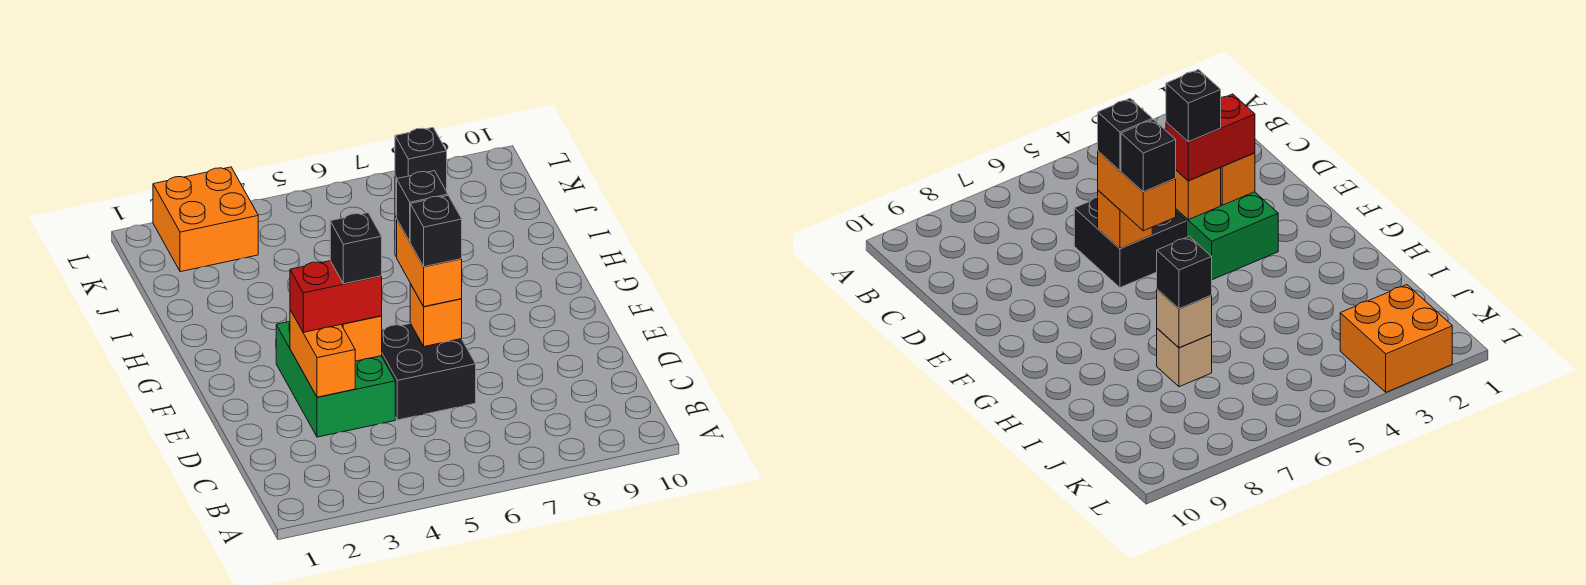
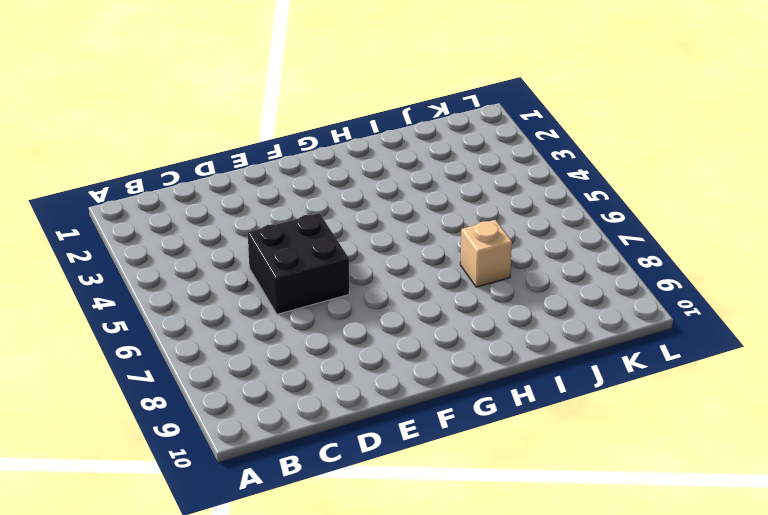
none -> green 2x3 brick [276,321,395,437]
none -> orange 2x2 brick [153,167,258,272]
none -> orange 1x2 brick [290,310,355,397]

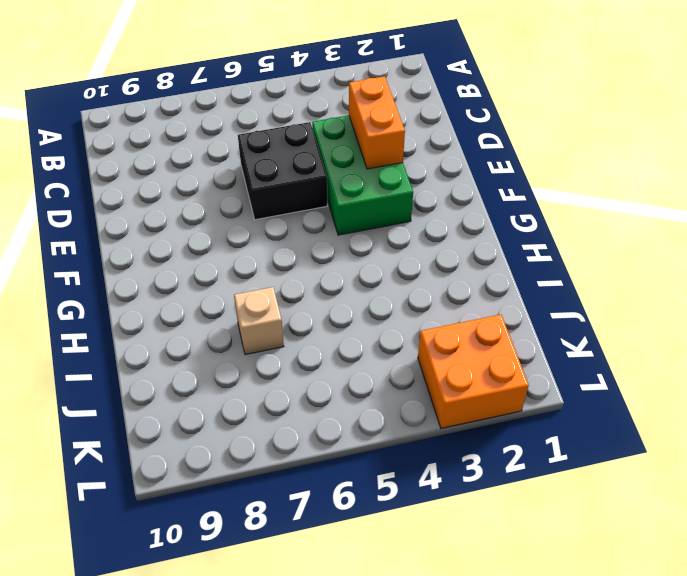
none -> orange 1x1 brick [341,316,382,361]
none -> orange 1x1 brick [410,284,462,347]
none -> tan 1x1 brick [1157,289,1212,348]

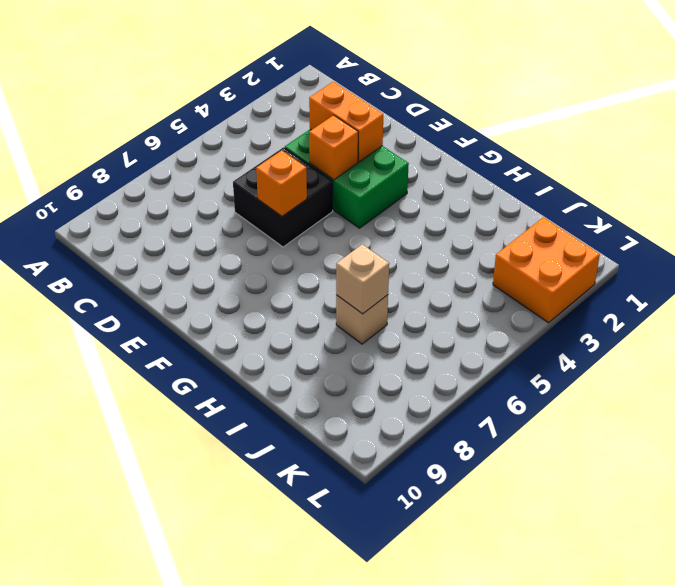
none -> red 1x2 brick [290,261,382,332]
none -> orange 1x2 brick [397,220,462,307]
none -> black 1x1 brick [395,128,447,191]

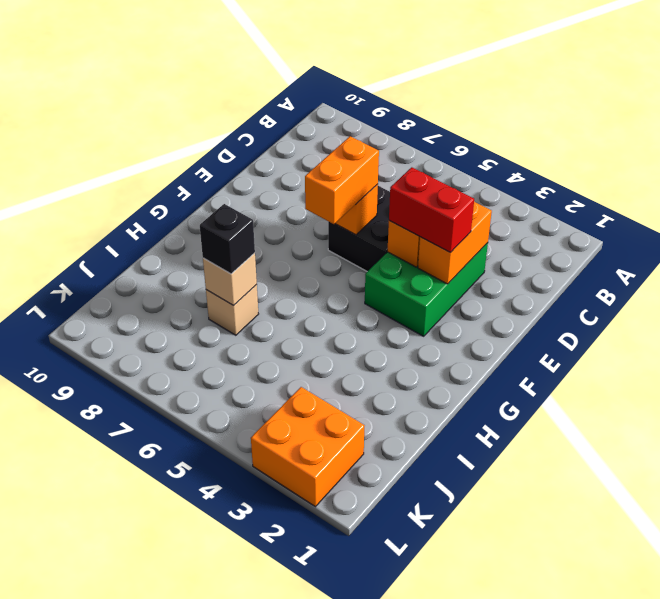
none -> black 1x1 brick [330,213,382,284]
none -> black 1x1 brick [410,196,462,267]
none -> black 1x1 brick [396,171,448,241]

